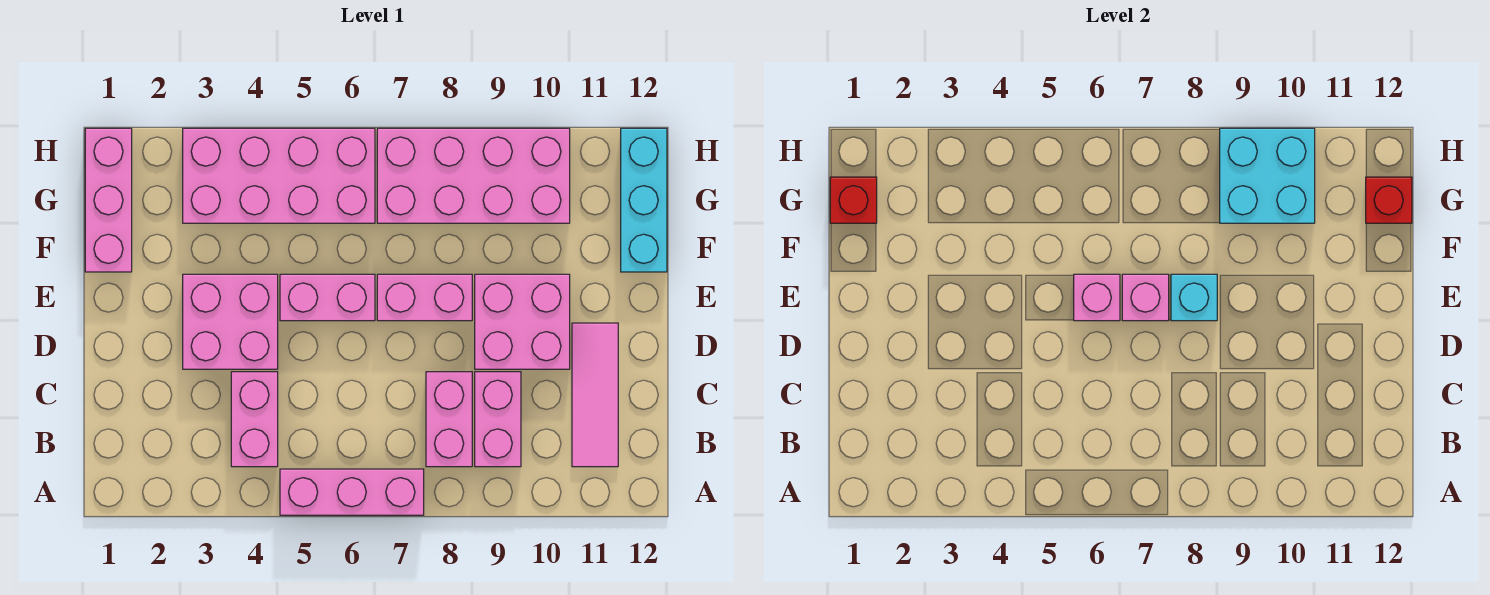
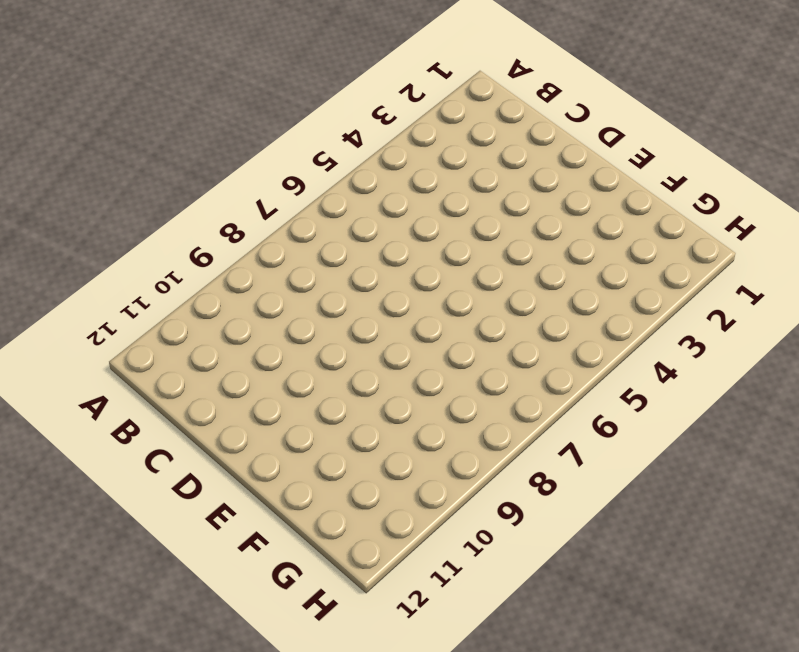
none -> pink 1x3 brick [280,469,424,515]
none -> pink 1x2 brick [231,372,278,467]
none -> pink 1x2 brick [426,372,472,467]

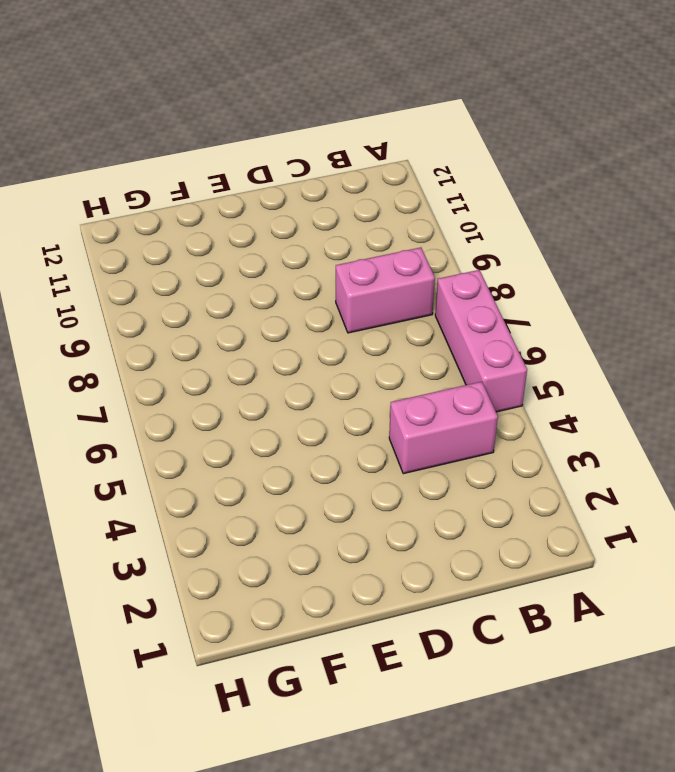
none -> pink 1x2 brick [475,372,521,467]
none -> pink 1x3 tile [572,323,618,467]
none -> pink 2x2 brick [183,274,278,369]

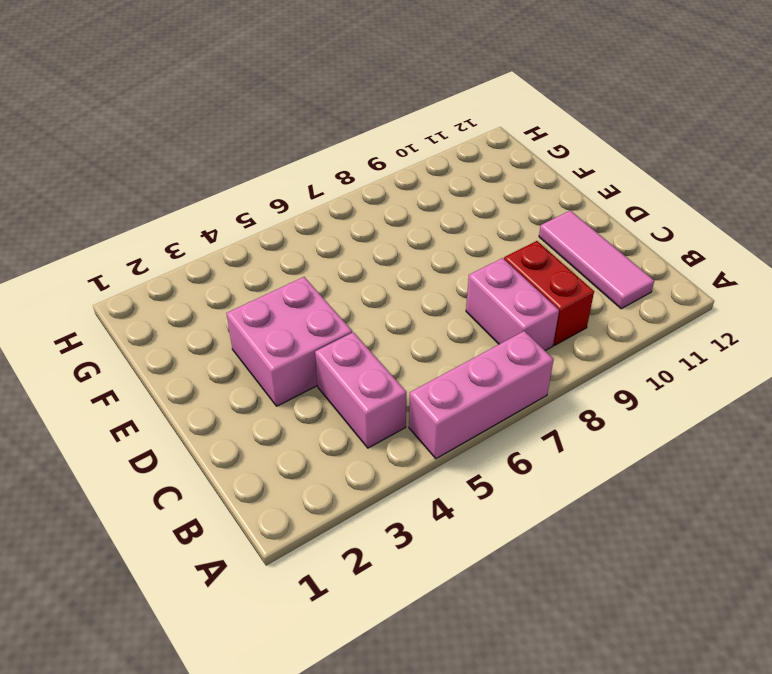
red 1x2 brick [504,241,594,345] -> pink 1x2 brick [475,372,521,467]
none -> pink 2x2 brick [475,274,570,369]
none -> pink 1x2 brick [280,274,375,321]
none -> pink 1x2 brick [377,274,472,321]

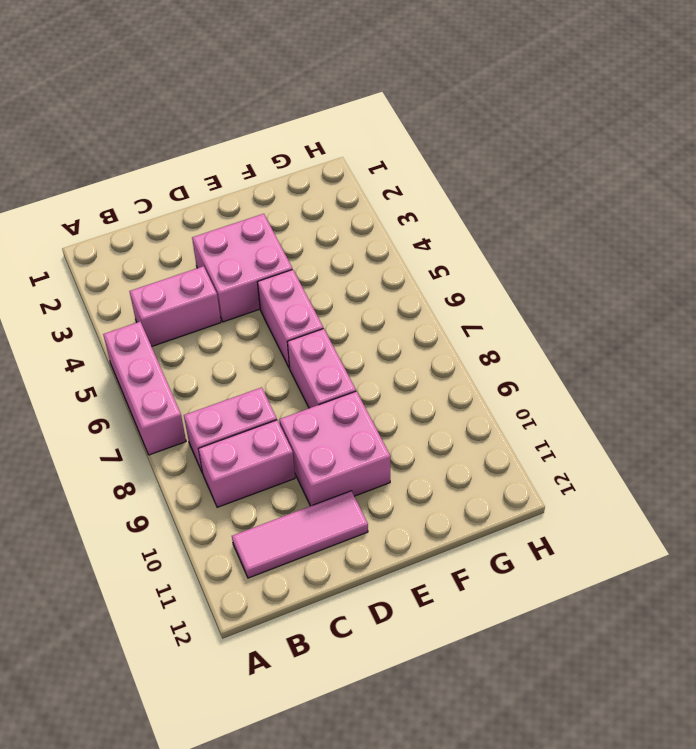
none -> pink 1x3 brick [85,128,132,272]
none -> cyan 1x3 brick [621,128,667,272]
none -> pink 2x4 brick [183,128,375,223]

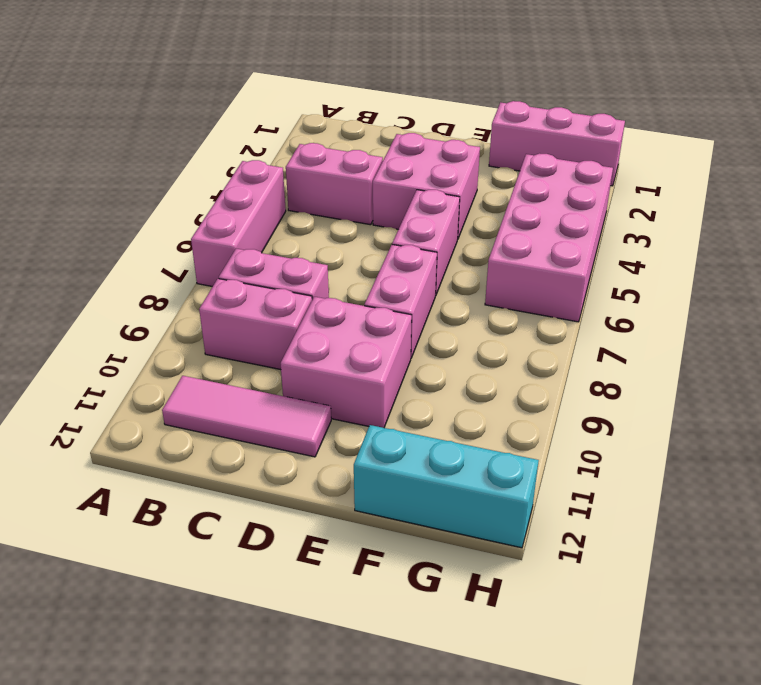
none -> pink 2x4 brick [377,128,570,223]
none -> pink 1x1 brick [1074,274,1120,321]
none -> pink 1x1 brick [1122,274,1169,321]

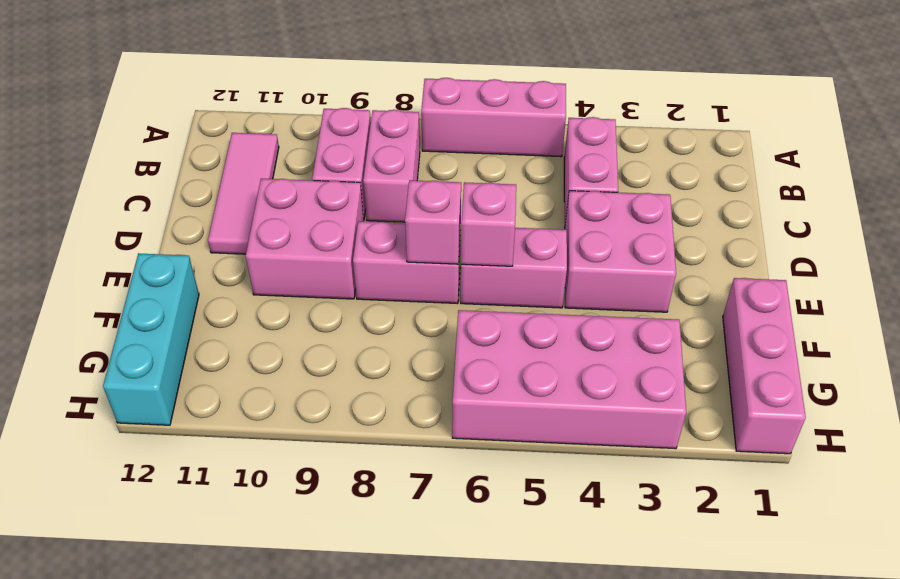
none -> pink 2x4 brick [377,128,570,223]
none -> cyan 1x1 brick [1171,274,1217,321]
none -> red 1x1 brick [830,177,877,223]

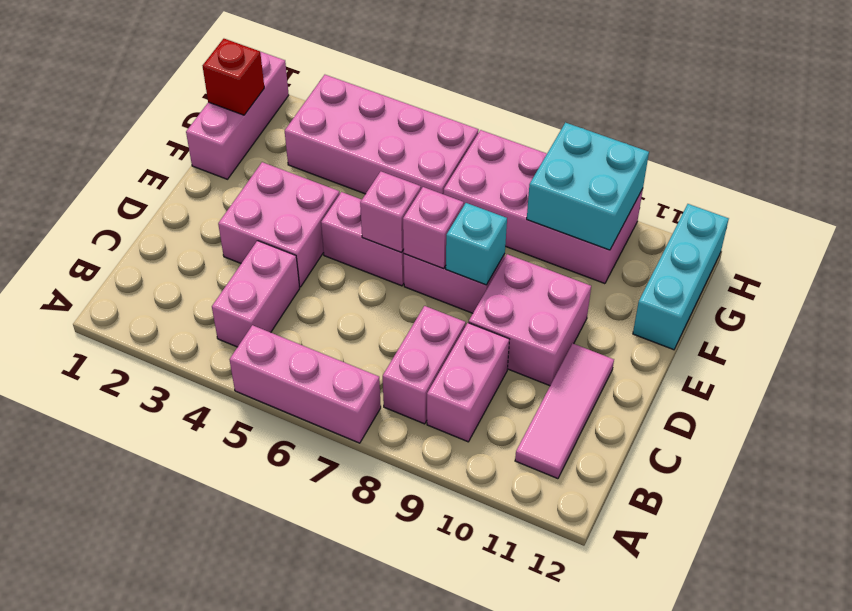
none -> red 1x1 brick [1366,177,1412,223]

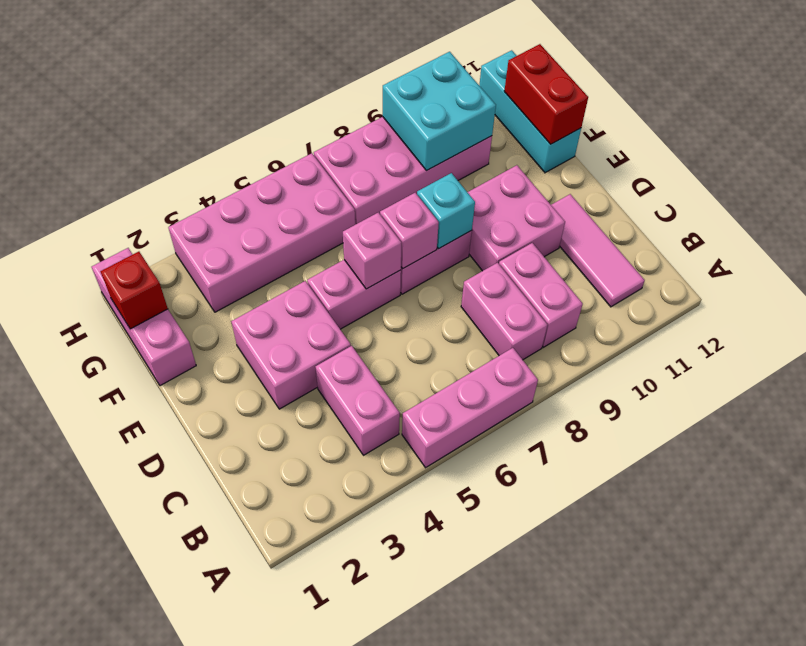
red 1x2 brick [504,44,588,144] -> red 1x1 brick [1366,177,1412,223]

